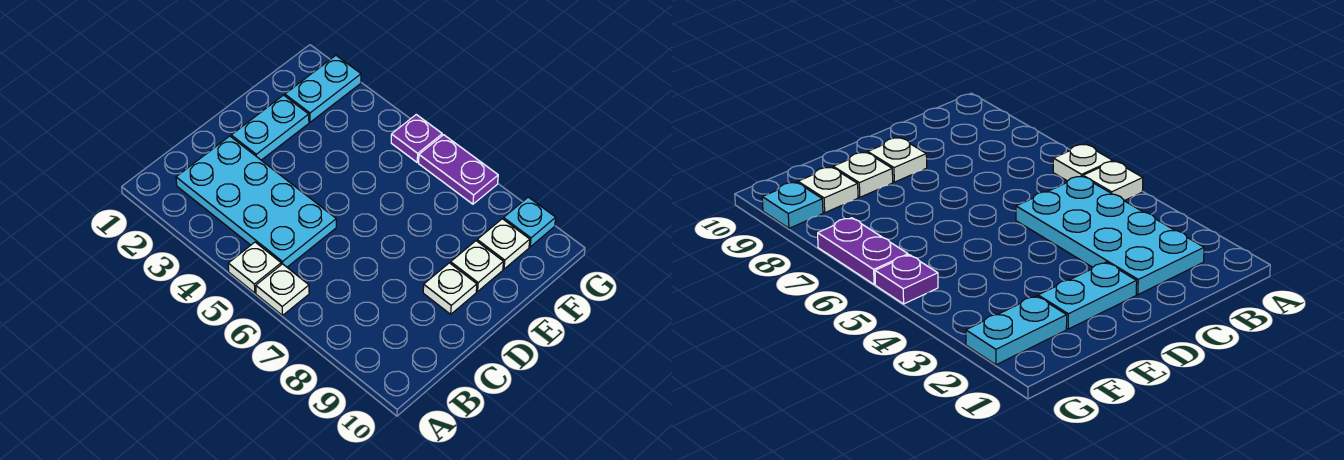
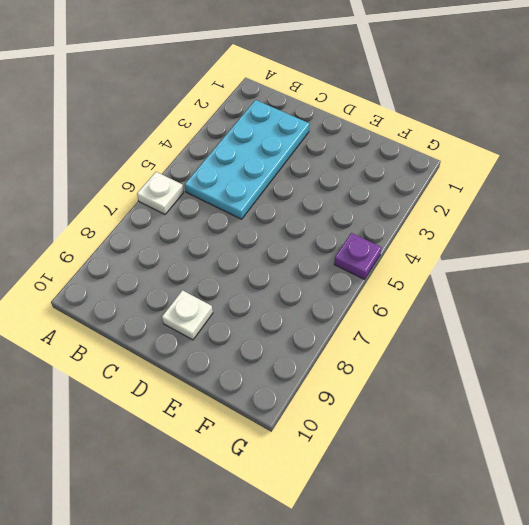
none -> white 1x1 plate [228,242,281,293]
none -> cyan 1x2 plate [231,95,309,160]

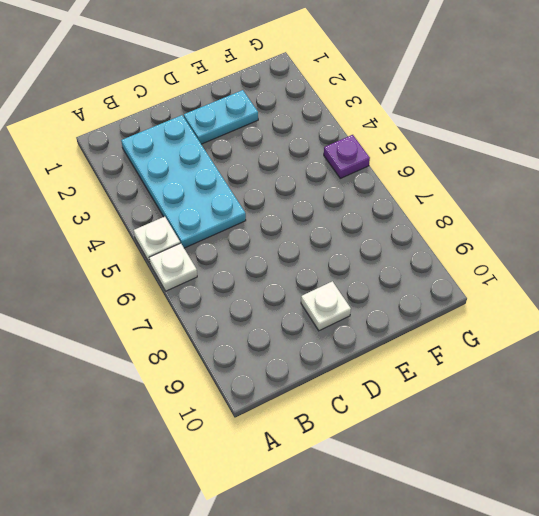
none -> white 1x1 plate [451,241,503,292]
none -> cyan 1x2 plate [285,56,361,122]

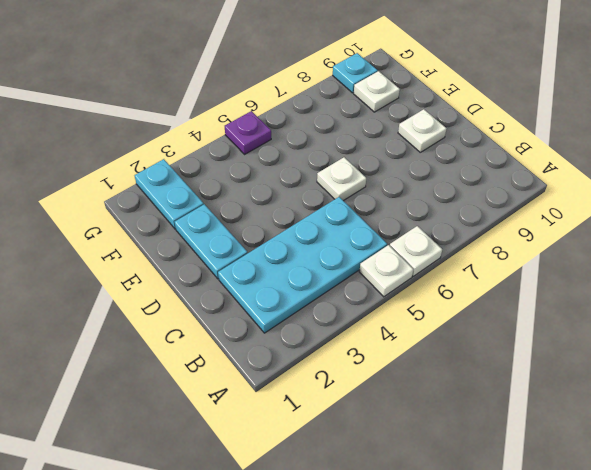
white 1x1 plate [317,157,366,201] -> white 1x1 plate moved to [451,241,503,292]
none -> purple 1x2 plate [419,135,498,204]

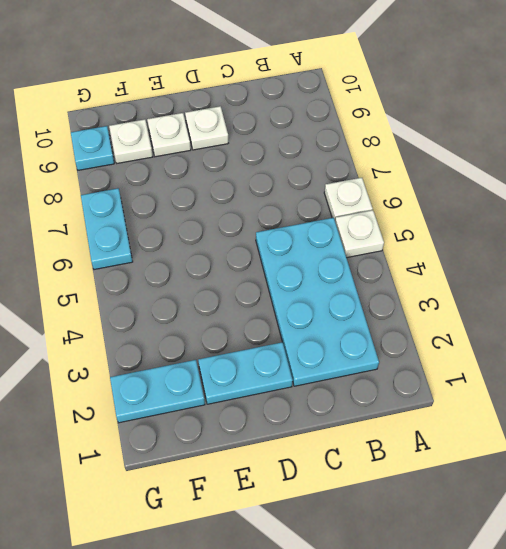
cyan 1x2 plate [81,188,133,270] -> purple 1x2 plate [419,135,498,204]
none -> purple 1x1 plate [391,115,442,162]

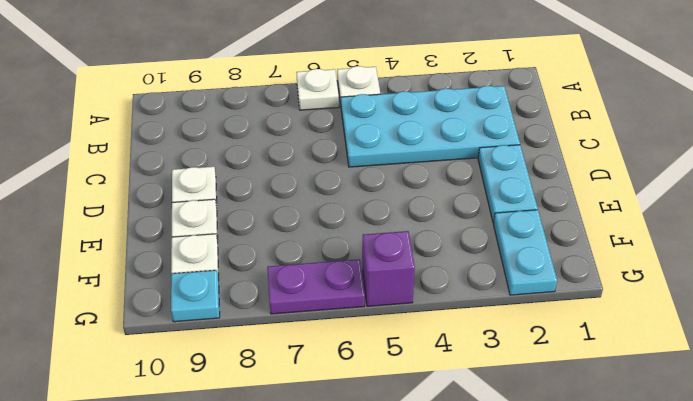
purple 1x1 brick [362,231,415,306] -> purple 1x1 plate [391,115,442,162]

